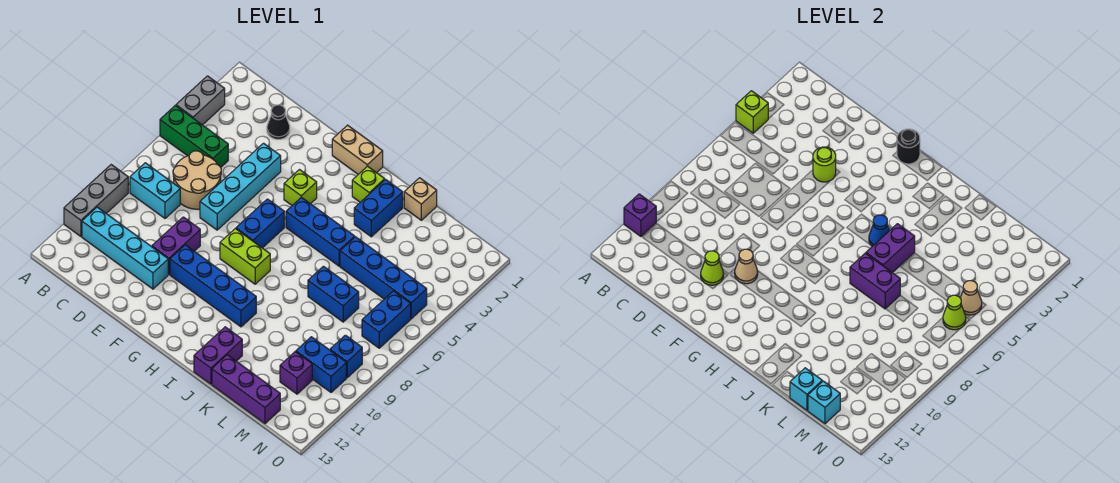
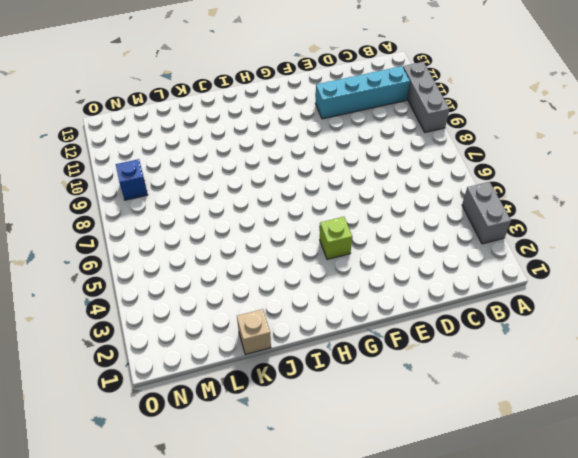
none -> green 1x3 brick [160,105,228,167]
none -> cyan 1x2 brick [130,163,180,218]
none -> tan 2x2 round brick [173,151,221,209]
none -> black 1x1 cone [267,105,290,140]

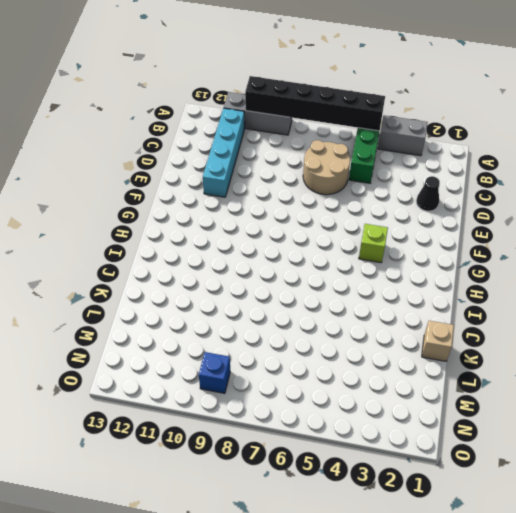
black 1x6 brick [245,76,385,131] -> none
none -> cyan 1x2 brick [130,163,180,218]
none -> cyan 1x4 brick [200,143,281,230]
none -> purple 1x2 brick [152,217,200,274]
none -> blue 1x4 brick [170,245,256,327]

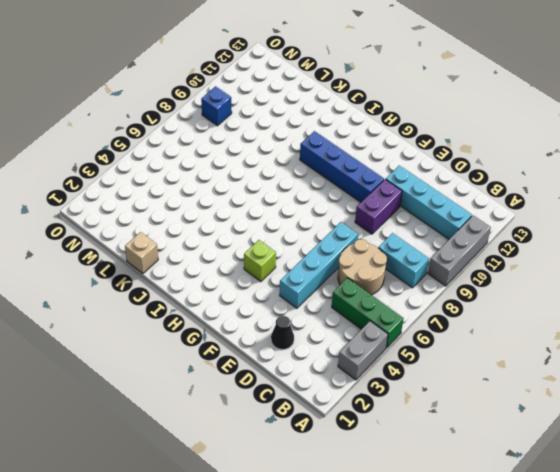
none -> tan 1x2 brick [332,125,383,174]
none -> blue 1x2 brick [236,199,284,248]
none -> lime 1x2 brick [220,229,270,284]
none -> blue 1x3 brick [286,197,355,266]

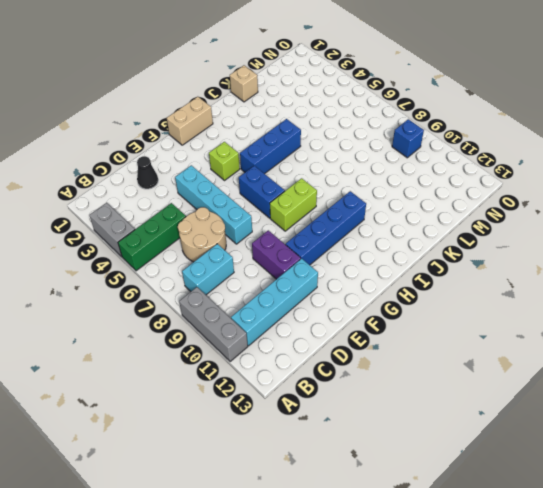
none -> lime 1x1 brick [352,166,385,202]
none -> blue 1x2 brick [354,180,403,237]
none -> purple 1x2 brick [194,327,242,384]
none -> blue 1x4 brick [340,237,427,319]

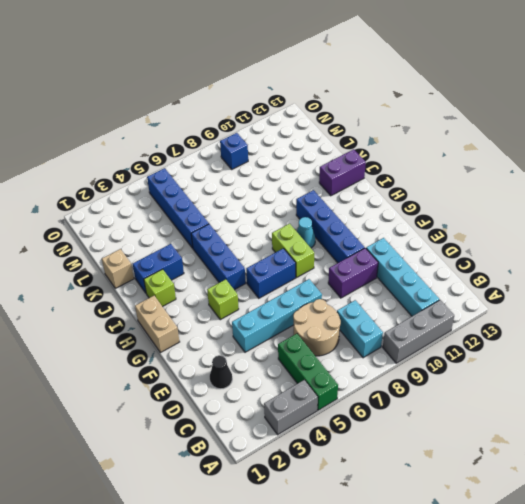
cyan 1x1 cone [297,217,315,248] -> none
none -> blue 1x2 brick [308,266,359,322]
none -> purple 1x3 brick [212,355,280,424]
none -> blue 1x2 brick [296,337,346,392]
none -> purple 1x1 brick [280,352,312,394]

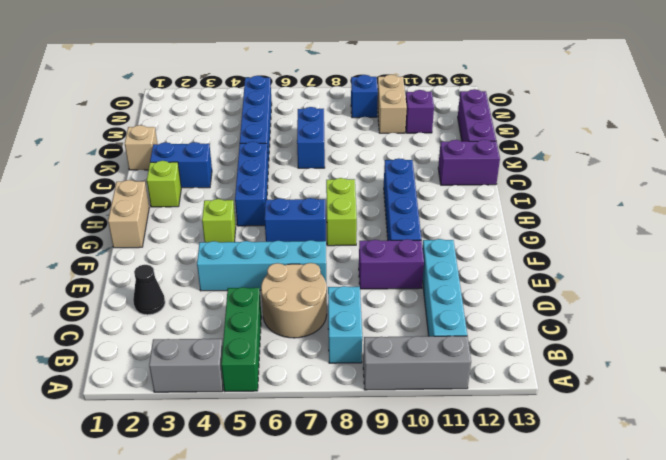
tan 1x2 brick [377,75,407,133] -> blue 1x2 brick [296,337,346,392]
none -> blue 1x2 brick [362,291,411,348]
none -> lime 1x1 brick [736,91,768,133]
none -> purple 1x1 brick [624,194,656,236]
none -> lime 1x1 round brick [813,147,836,182]

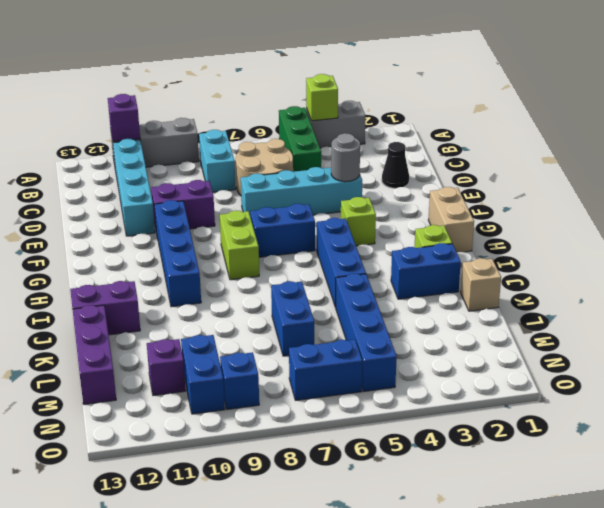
grey 1x1 round brick [331,133,360,182] -> lime 1x1 round brick [813,147,836,182]
none -> lime 1x1 cone [701,251,724,285]
none -> tan 1x1 cone [735,249,758,284]
none -> black 1x1 round brick [897,129,920,164]
none -> blue 1x1 cone [869,215,890,246]

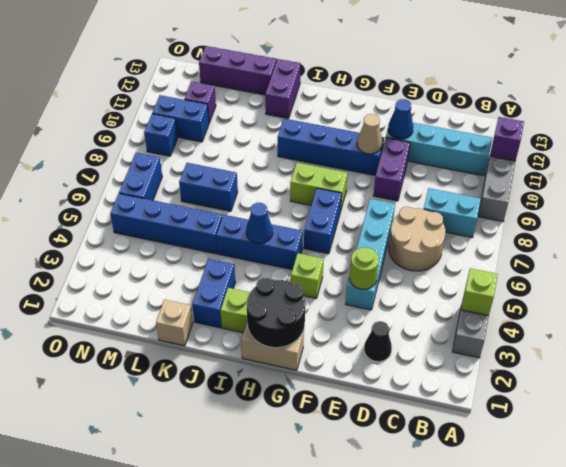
blue 1x1 cone [388,99,413,139] -> lime 1x1 cone [701,251,724,285]
black 2x2 round brick [247,278,305,348] -> black 1x1 round brick [897,129,920,164]
none -> green 1x3 brick [160,105,228,167]
none -> purple 1x2 brick [866,224,915,273]
none -> purple 1x2 brick [850,253,900,309]
none -> cyan 1x1 brick [790,368,822,410]

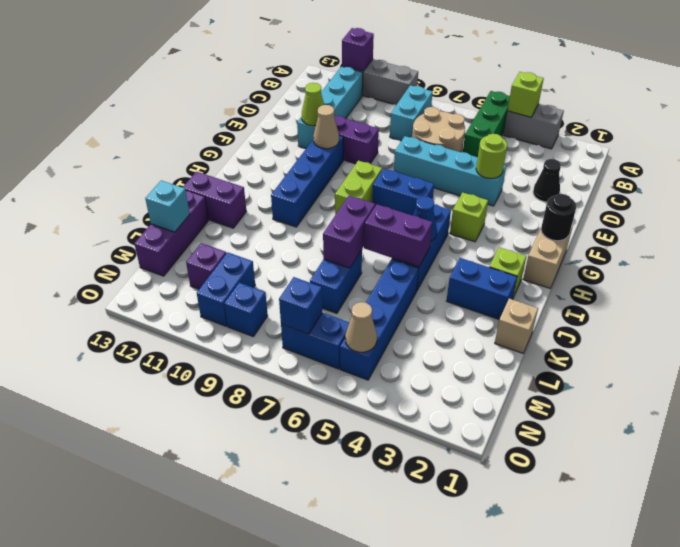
blue 1x1 brick [279,277,322,334] -> none
none -> cyan 1x1 brick [808,381,840,424]
none -> lime 1x1 cone [943,295,966,330]

